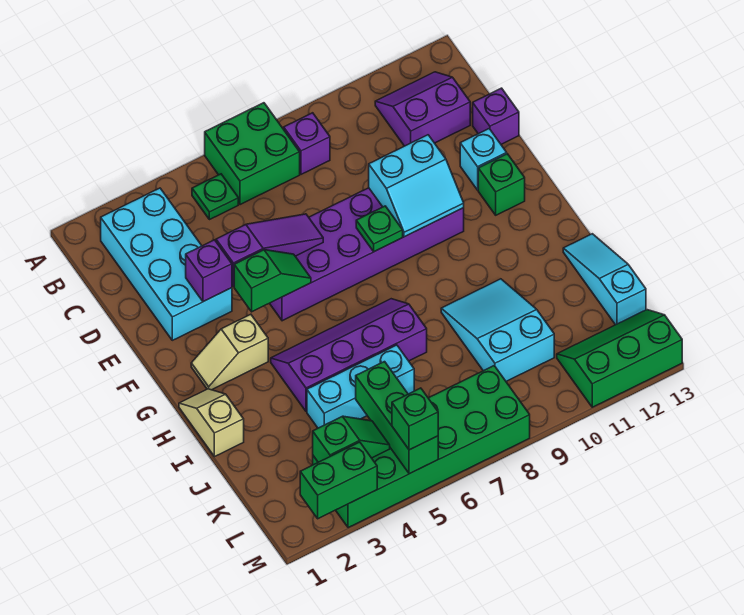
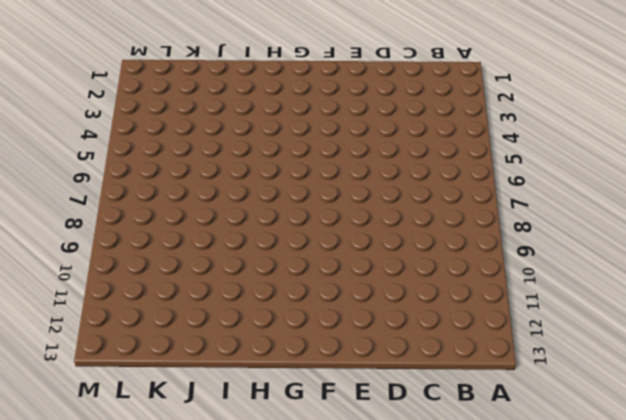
none -> green 2x2 brick [205,103,300,205]
none -> cyan 2x4 brick [101,188,232,340]
none -> green 1x1 plate [192,174,238,220]

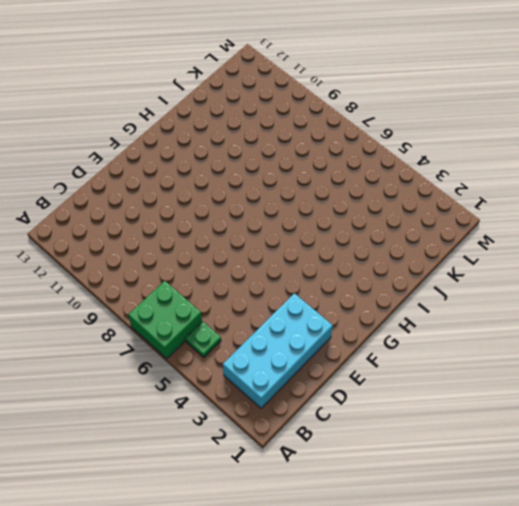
none -> purple 1x1 brick [284,113,330,174]
none -> purple 2x2 slope [375,72,470,146]
none -> purple 1x1 brick [473,88,519,144]

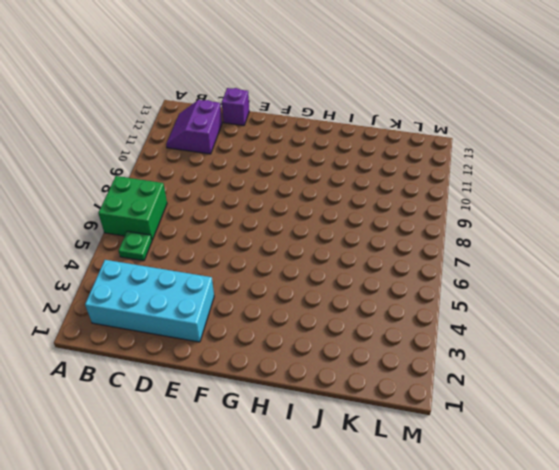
none -> purple 1x1 brick [284,113,330,174]
none -> purple 2x6 brick [270,188,464,321]
none -> cyan 1x1 brick [460,129,507,190]

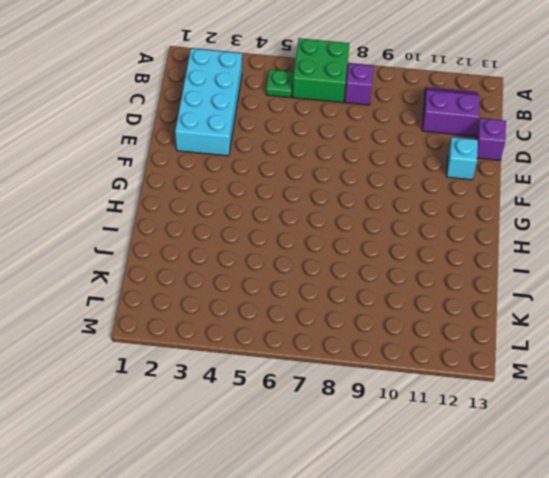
none -> purple 2x6 brick [270,188,464,321]
none -> green 1x1 brick [478,154,525,215]
none -> tan 1x2 slope [191,314,268,390]

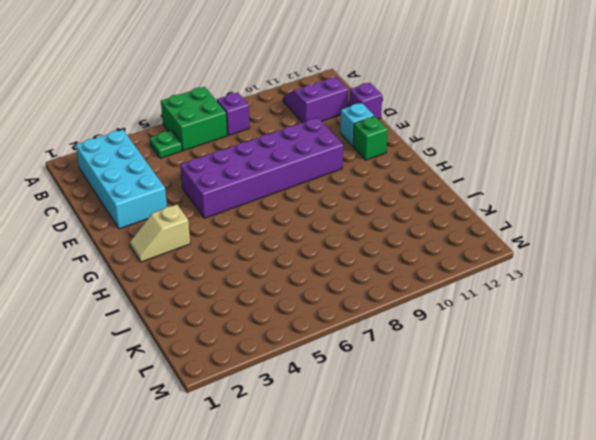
none -> tan 1x2 slope [179,389,244,457]
none -> purple 2x4 slope [271,299,427,411]
none -> cyan 2x3 slope [441,279,554,381]

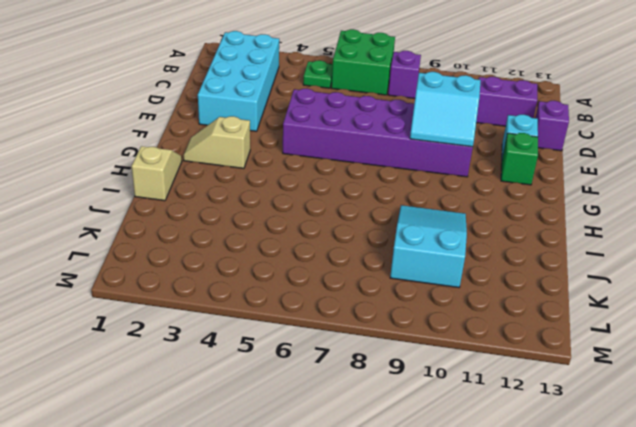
none -> purple 2x4 slope [271,299,427,411]
none -> cyan 1x3 slope [563,234,646,325]
none -> cyan 1x3 brick [307,345,414,428]

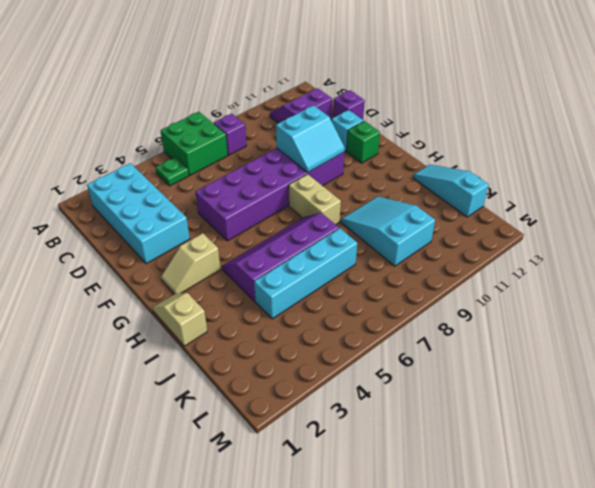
tan 1x2 brick [289,174,341,224] -> none
cyan 1x4 brick [254,228,357,319] -> cyan 1x3 brick [307,345,414,428]
none -> green 2x6 brick [313,366,530,528]
none -> green 2x3 slope [557,310,682,407]
none -> purple 1x1 brick [186,240,232,302]

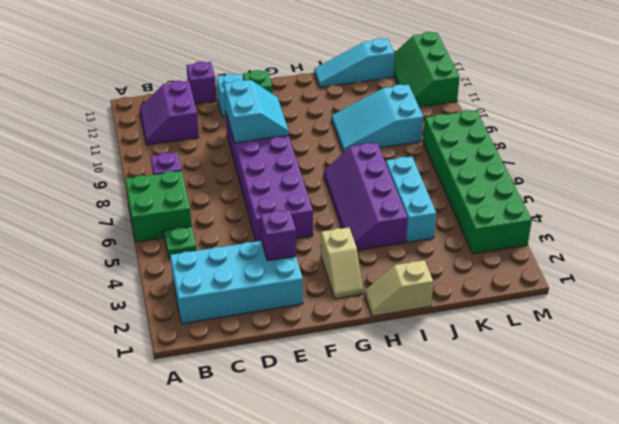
none -> purple 1x3 slope [216,214,323,287]
none -> green 1x2 slope [234,250,311,312]
none -> green 1x1 plate [356,206,403,252]

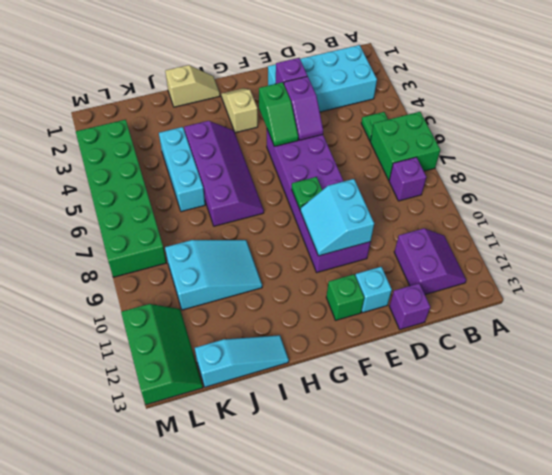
purple 1x2 slope [284,76,323,140] -> purple 1x3 slope [216,214,323,287]
none -> green 1x3 brick [356,362,438,474]
none -> green 1x2 slope [313,416,390,462]
none -> green 1x2 brick [300,442,377,519]

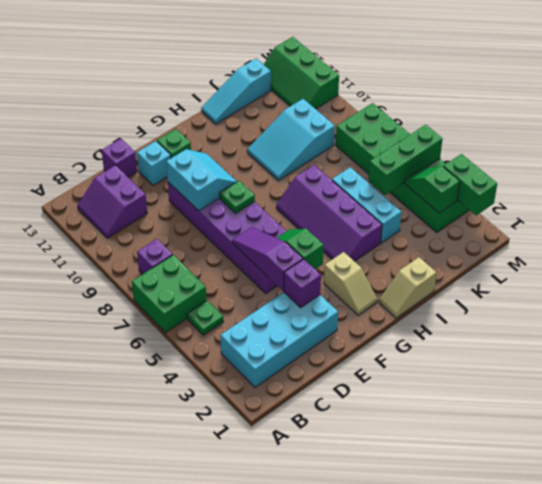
none -> green 1x1 brick [392,388,438,450]

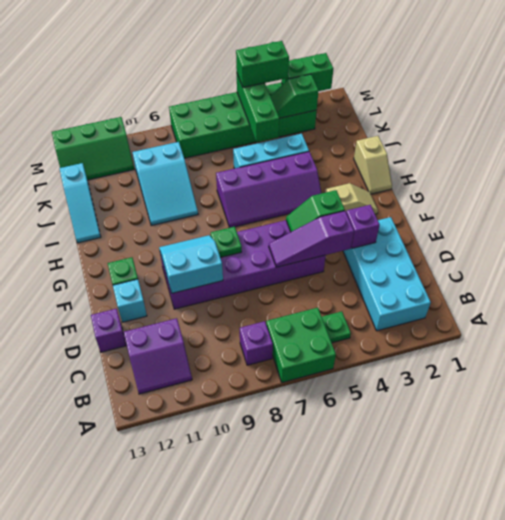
green 1x2 brick [236,41,289,87] -> green 1x1 brick [392,388,438,450]

